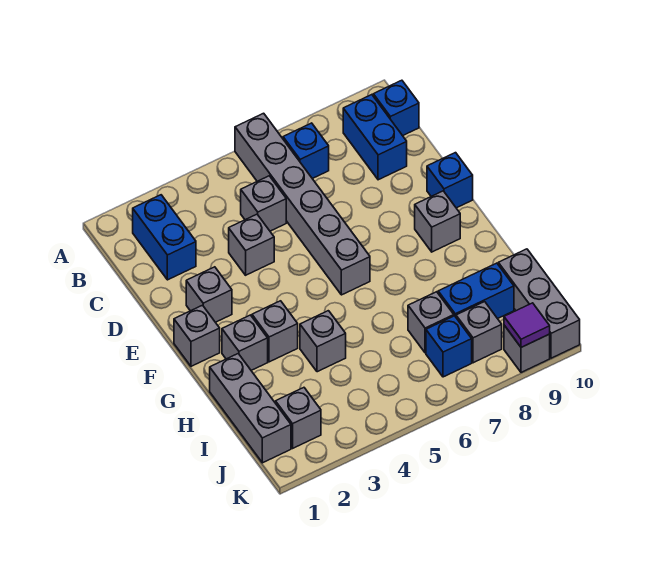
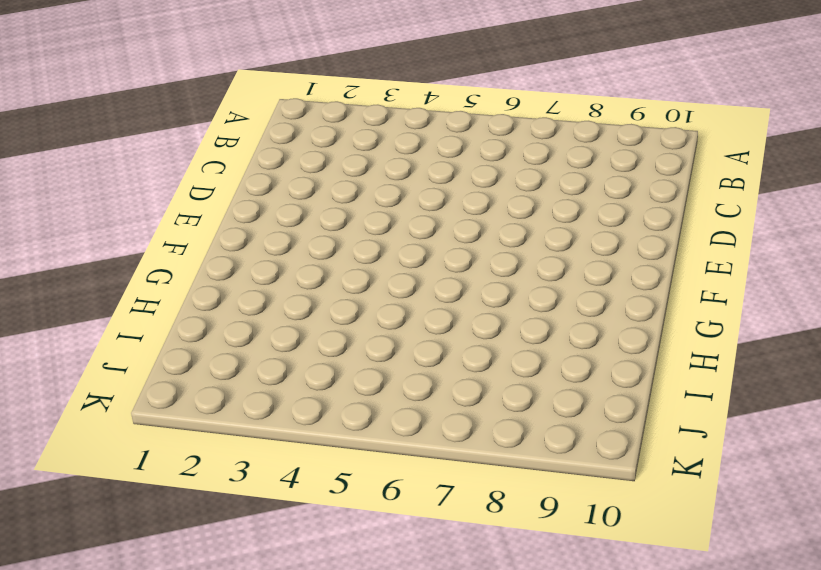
none -> grey 1x6 brick [235,113,370,295]
none -> blue 1x2 brick [133,195,196,280]
none -> blue 1x1 brick [283,123,329,179]

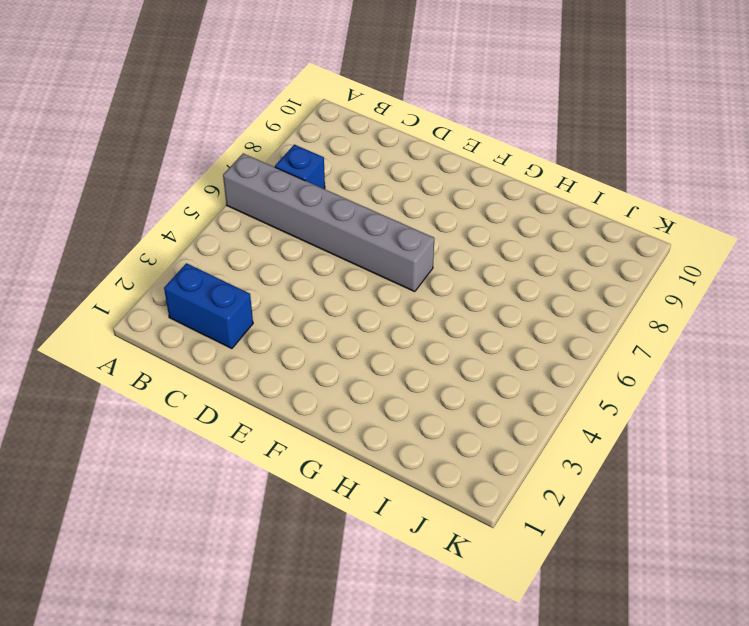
none -> blue 1x2 brick [343,95,407,180]
none -> blue 1x1 brick [373,80,419,136]
none -> grey 1x1 brick [241,176,286,231]

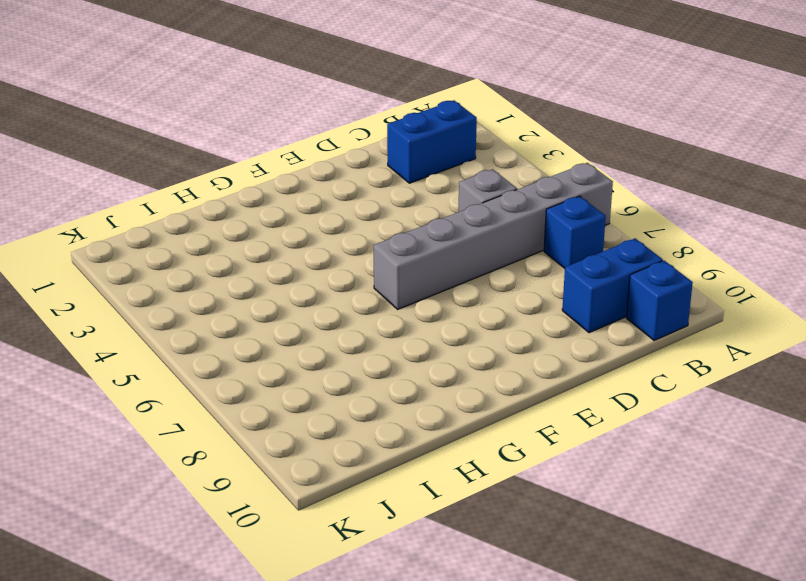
none -> grey 1x1 brick [229,214,274,275]
none -> grey 1x1 brick [186,267,232,322]
none -> blue 1x1 brick [427,153,473,208]

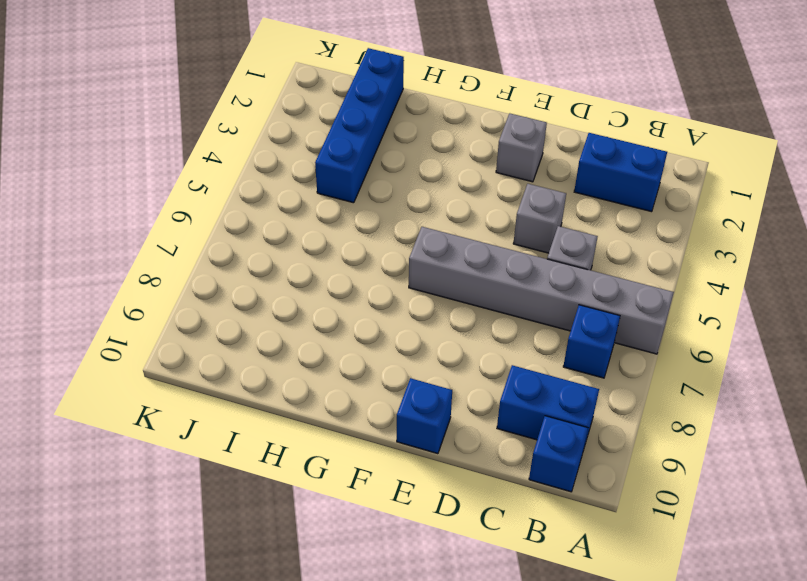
blue 1x4 brick [315,48,404,203] -> grey 1x3 brick [210,354,291,463]
none -> grey 1x1 brick [174,305,220,366]
none -> grey 1x1 brick [415,191,460,252]
none -> grey 1x1 brick [222,315,268,370]

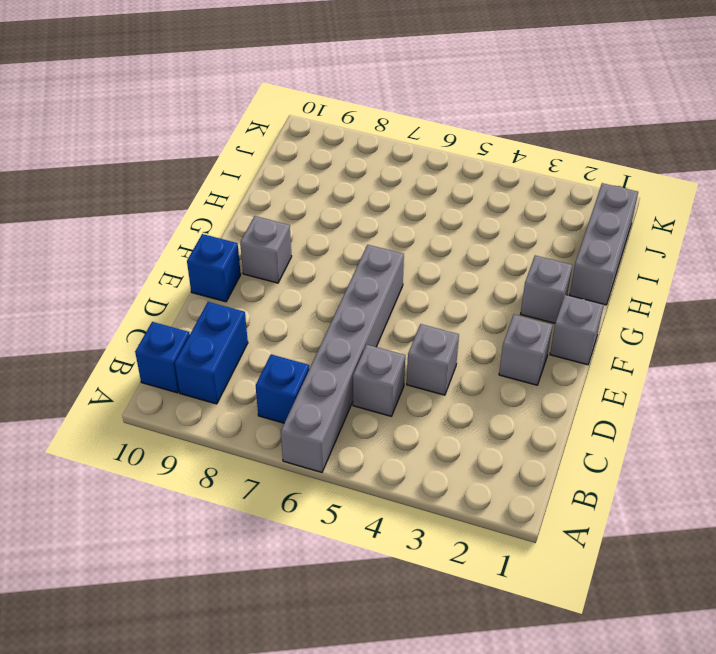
none -> blue 1x2 brick [133,195,196,280]
none -> grey 1x1 brick [252,301,298,362]
none -> grey 1x1 brick [300,311,346,372]

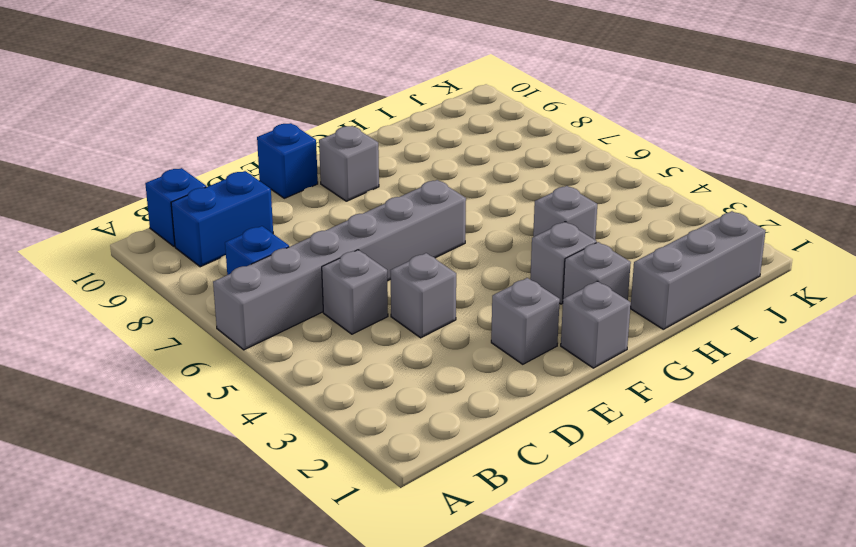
none -> blue 1x2 brick [133,195,196,280]
none -> grey 1x1 brick [408,292,454,353]
none -> blue 1x2 brick [438,263,514,319]

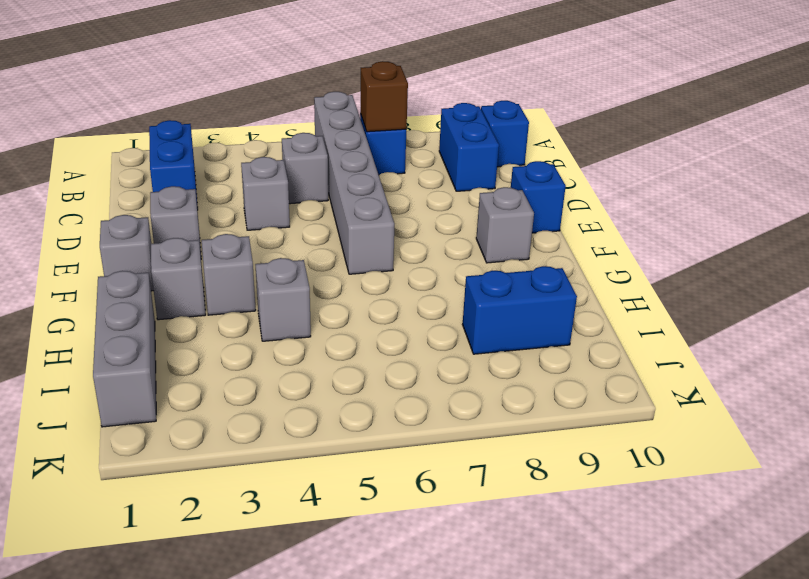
brown 1x1 brick [360,61,408,132] -> none
none -> grey 1x1 brick [408,292,454,353]
none -> grey 1x3 brick [498,249,580,358]
none -> grey 1x1 brick [276,388,321,448]

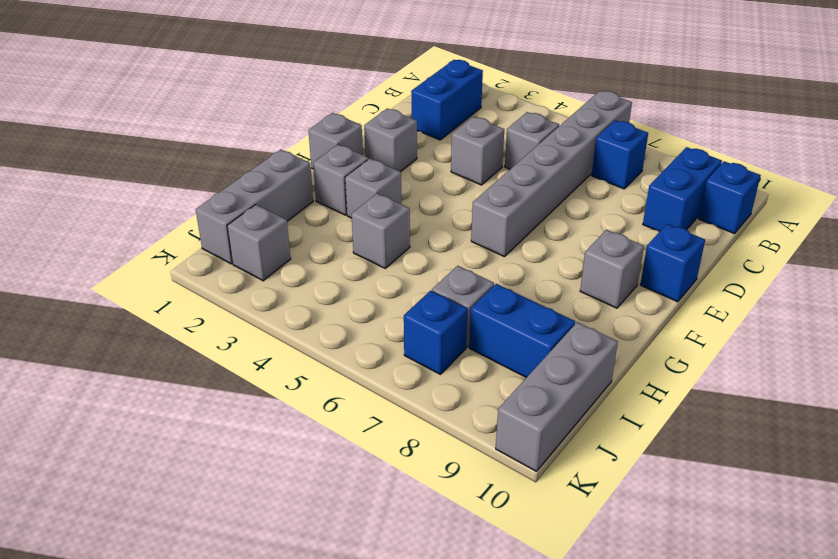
none -> grey 1x1 brick [456,302,502,363]
none -> grey 1x1 brick [504,325,550,372]
none -> purple 1x1 tile [504,303,550,347]

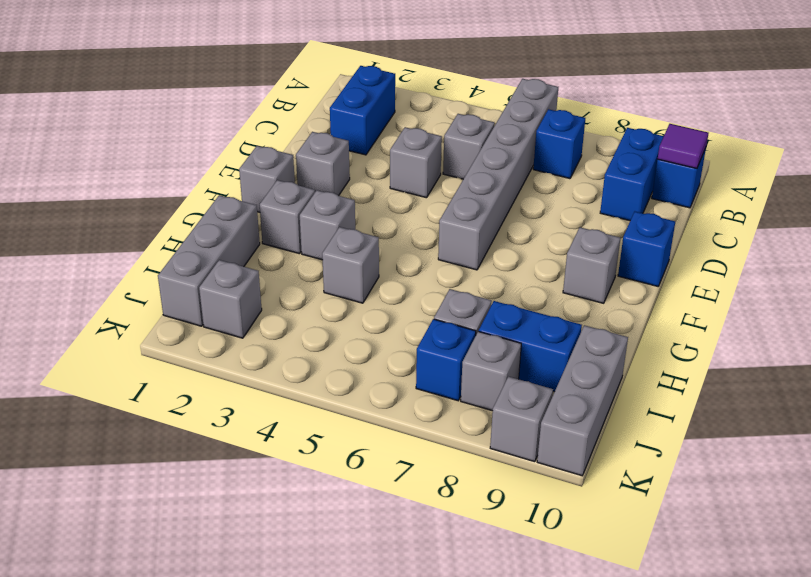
purple 1x1 tile [658,124,708,168] -> purple 1x1 tile moved to [504,303,550,347]

